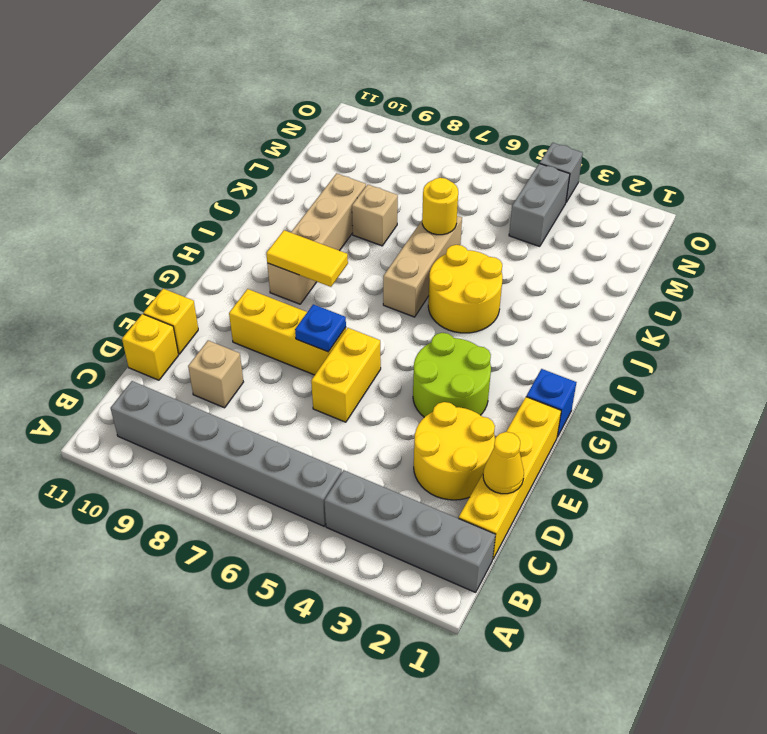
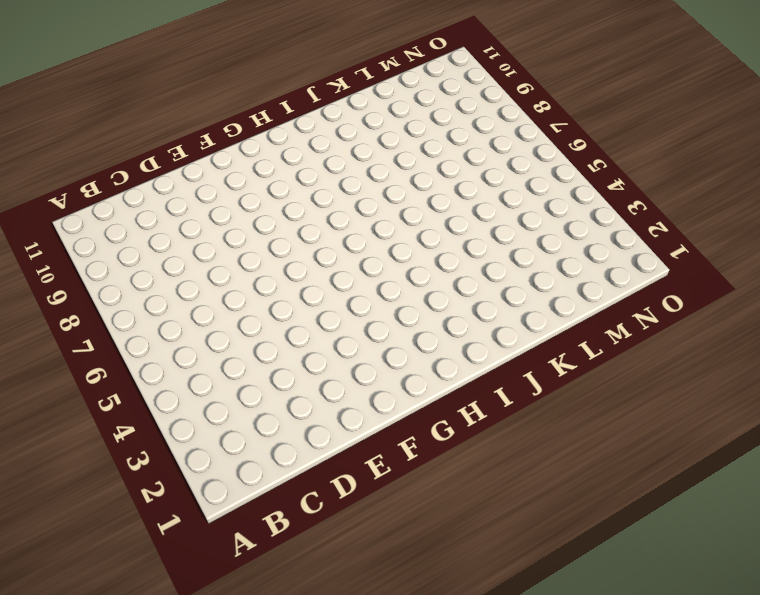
none -> grey 1x4 brick [324,470,495,592]
none -> grey 1x6 brick [111,381,342,526]
none -> yellow 1x4 brick [459,397,561,559]

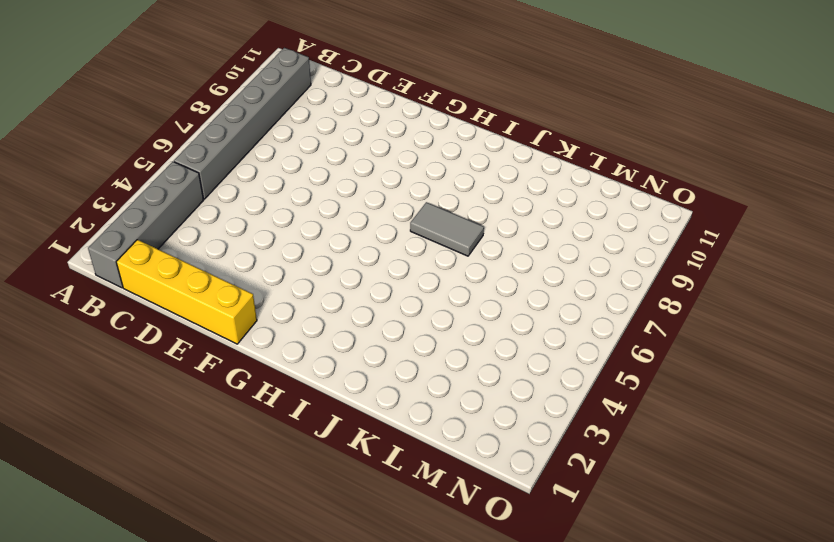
grey 1x2 tile [410,202,484,256] -> none
none -> yellow 2x2 round brick [414,402,495,500]
none -> tan 1x1 brick [188,340,243,408]
none -> yellow 1x1 brick [122,314,179,380]

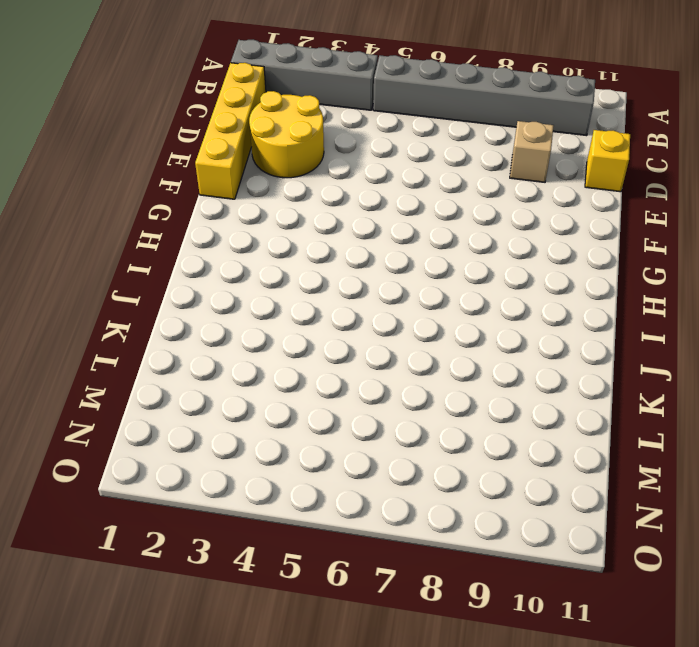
none -> yellow 1x2 brick [311,328,381,422]
none -> yellow 1x1 brick [144,289,198,354]
none -> lime 2x2 round brick [413,333,491,417]

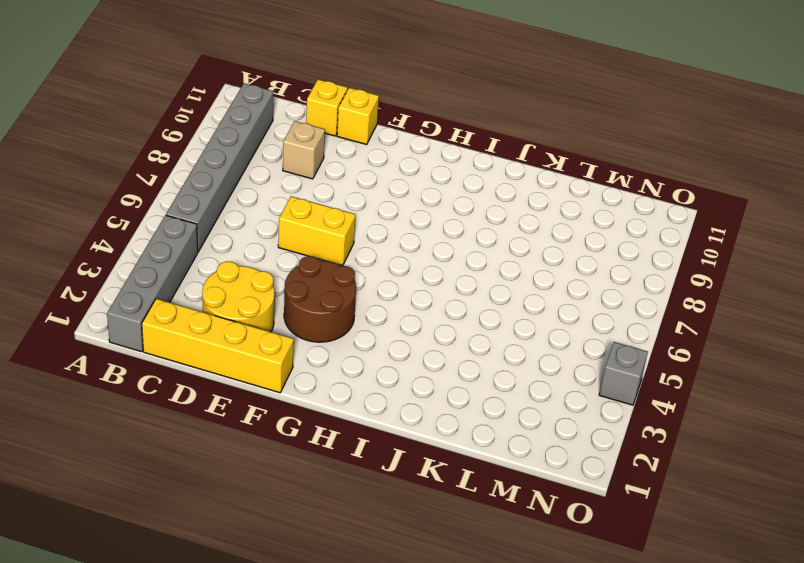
brown 2x2 round brick [284,256,356,342] -> lime 2x2 round brick [413,333,491,417]
none -> yellow 1x3 brick [229,289,346,375]
none -> blue 1x1 brick [526,369,576,437]
none -> tan 1x4 brick [267,173,366,304]

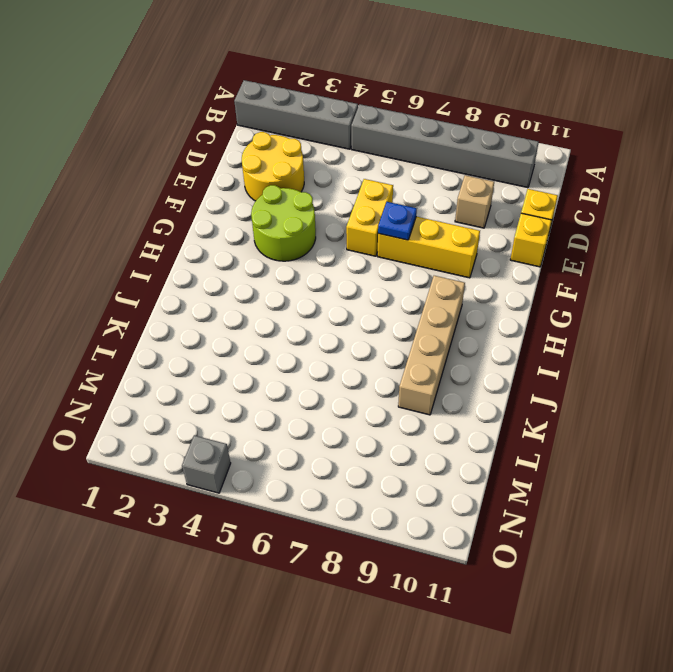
none -> yellow 1x4 brick [459,397,561,559]
none -> blue 1x1 brick [526,369,576,437]
none -> yellow 2x2 round brick [428,245,503,333]

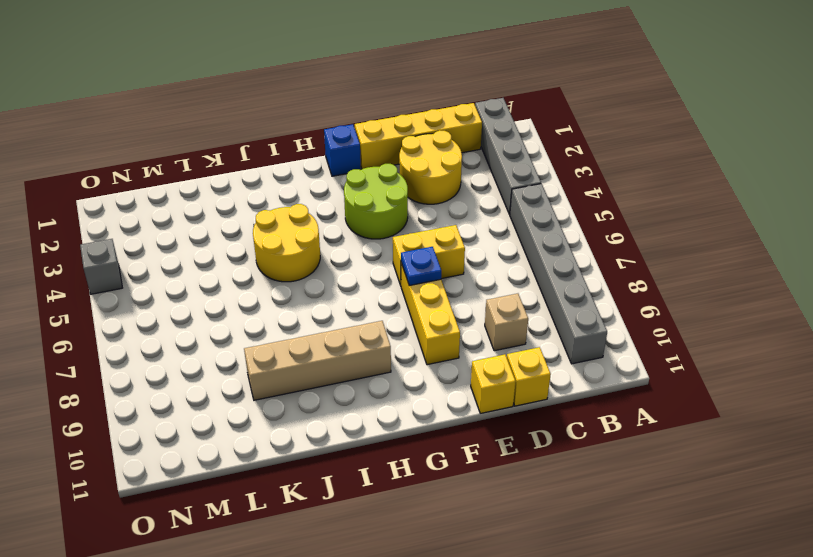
none -> tan 1x3 brick [383,216,462,317]
none -> tan 1x1 brick [352,185,398,246]
none -> grey 1x2 brick [509,163,570,246]

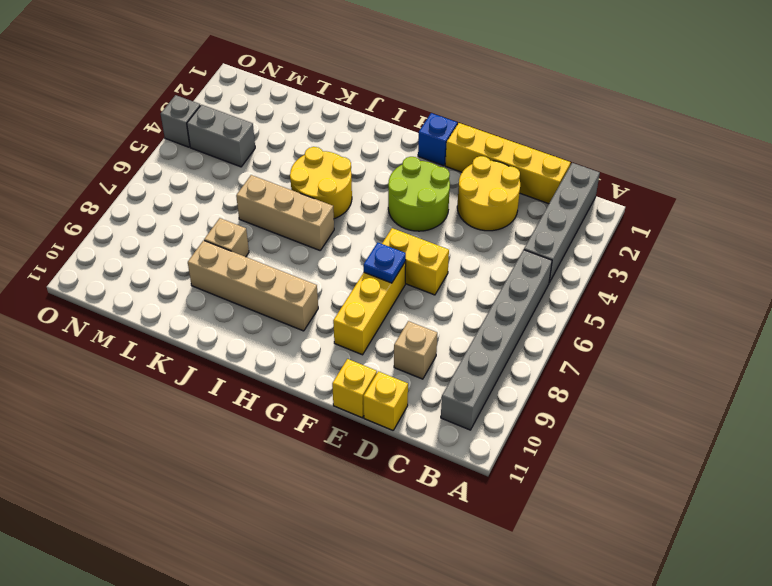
none -> yellow 1x1 cone [483,432,524,494]
none -> yellow 1x2 tile [266,230,348,287]
none -> yellow 1x1 round brick [422,178,458,235]

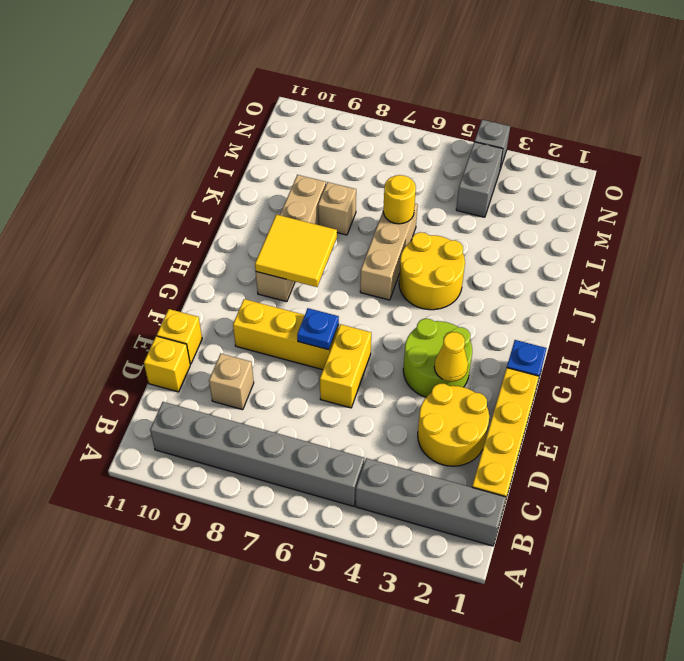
yellow 1x1 cone [434,332,468,382] -> yellow 1x1 cone moved to [483,432,524,494]
yellow 2x2 tile [255,215,337,287] -> yellow 1x2 tile [266,230,348,287]

